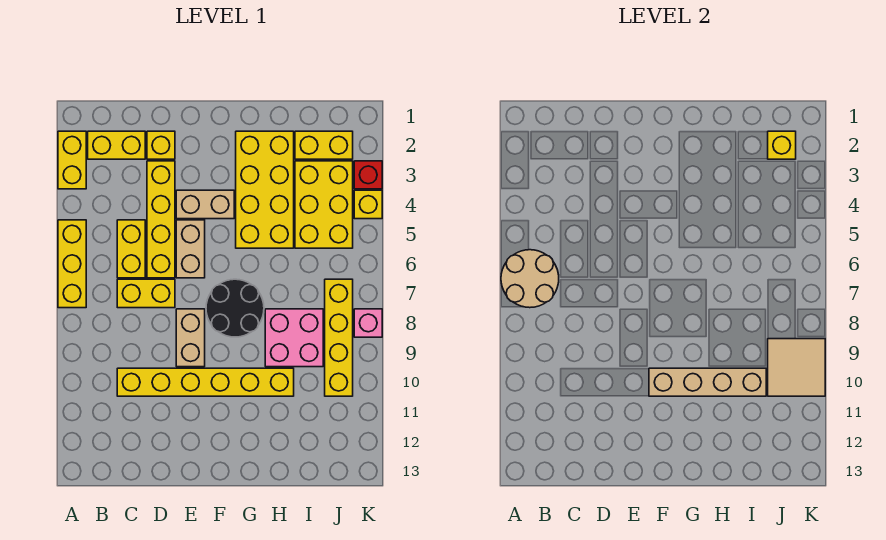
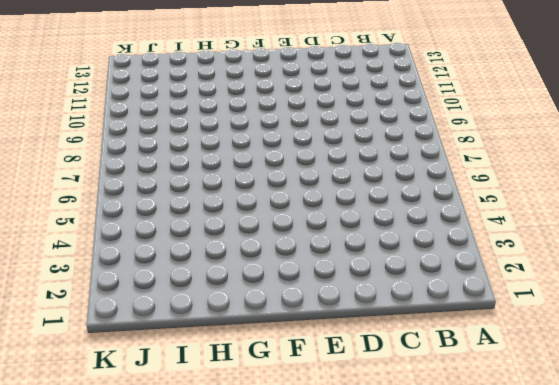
none -> yellow 1x2 brick [58,131,86,189]
none -> yellow 1x3 brick [58,220,86,308]
none -> yellow 1x2 brick [88,131,145,159]

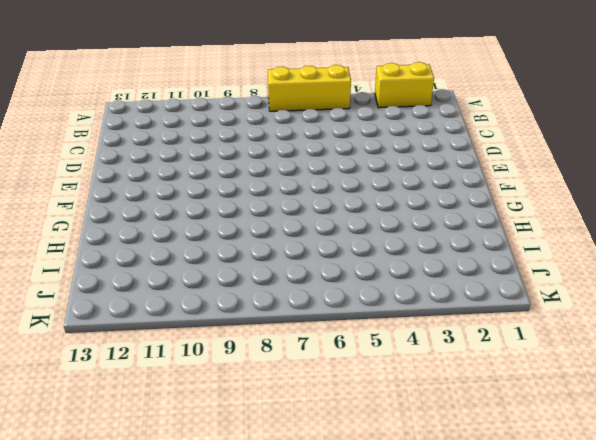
none -> yellow 1x2 brick [88,131,145,159]
none -> yellow 1x2 brick [117,220,145,278]
none -> yellow 1x2 brick [117,279,175,308]

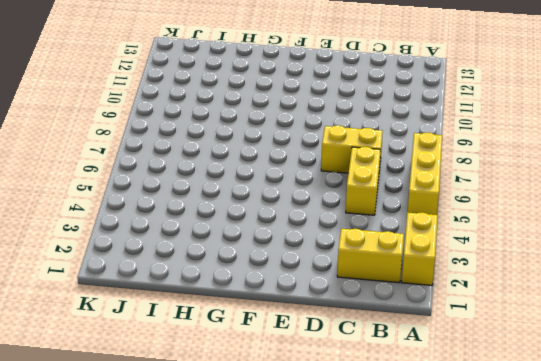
none -> yellow 1x6 brick [117,368,294,396]
none -> yellow 1x1 brick [147,131,175,159]
none -> yellow 1x4 brick [147,161,175,278]

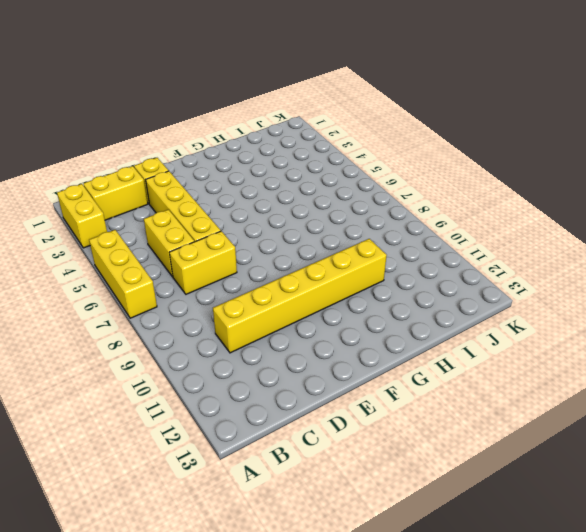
none -> tan 1x2 brick [176,190,234,219]
none -> tan 1x2 brick [176,220,205,278]
none -> tan 1x2 brick [176,309,205,367]

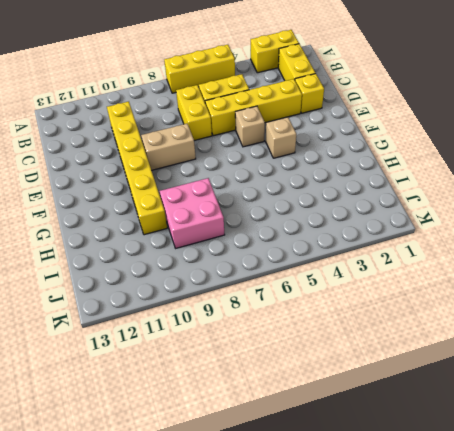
tan 1x1 brick [235,106,265,147] -> tan 1x2 brick [176,220,205,278]
tan 1x1 brick [266,117,296,158] -> tan 1x2 brick [176,190,234,219]
none -> black 2x2 round brick [206,279,264,337]
none -> yellow 2x4 brick [236,131,294,248]
none -> yellow 1x2 brick [295,131,353,159]

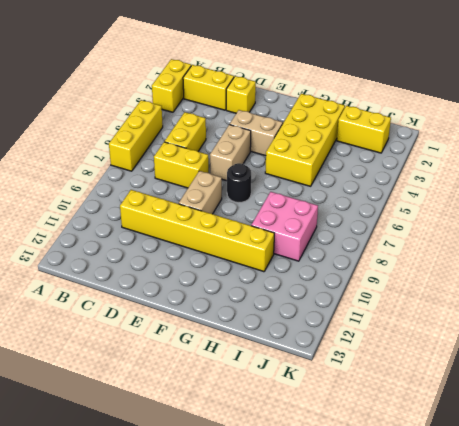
black 1x1 round brick [227,163,251,203] -> black 2x2 round brick [206,279,264,337]
none -> yellow 1x4 brick [147,161,175,278]
none -> yellow 2x3 brick [295,161,353,248]
none -> yellow 1x4 brick [325,279,353,396]

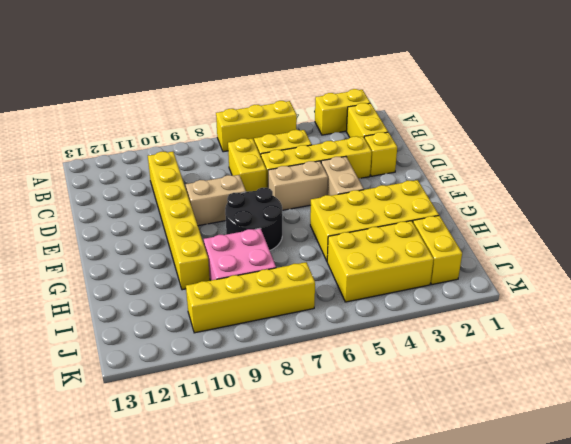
none -> red 1x1 brick [354,161,382,189]
none -> yellow 1x1 brick [354,190,382,219]
none -> pink 1x1 brick [354,309,382,337]

